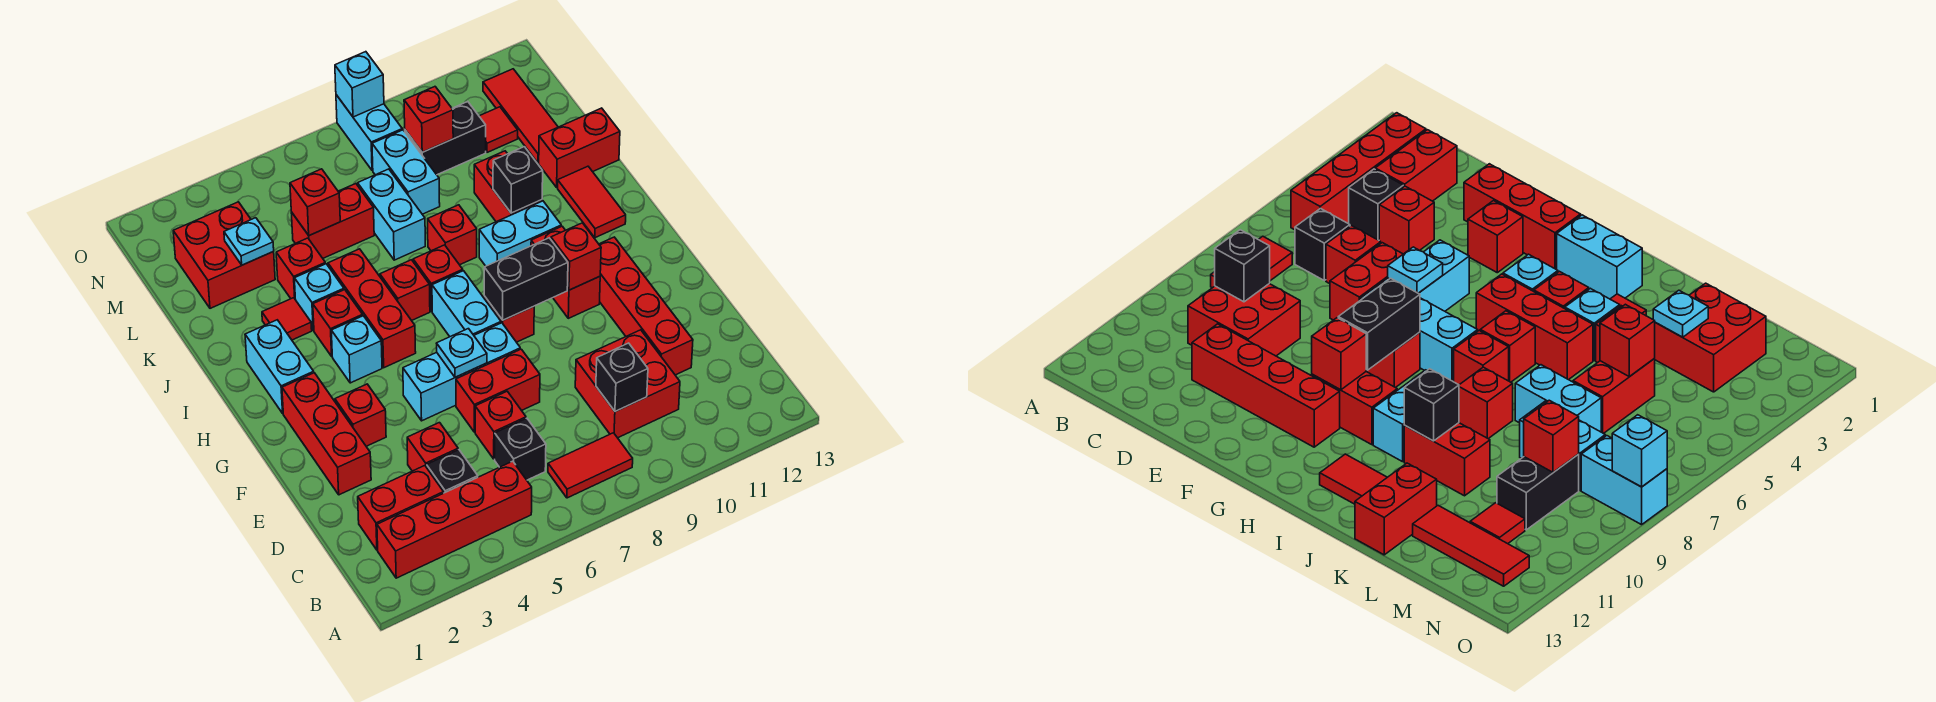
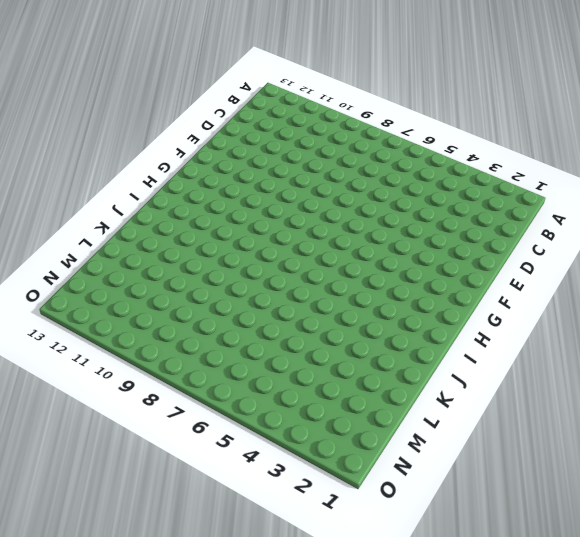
none -> red 1x4 brick [377,461,532,578]
none -> red 1x2 tile [548,433,633,498]
none -> red 1x2 brick [358,466,444,550]
none -> black 1x1 brick [427,450,478,493]

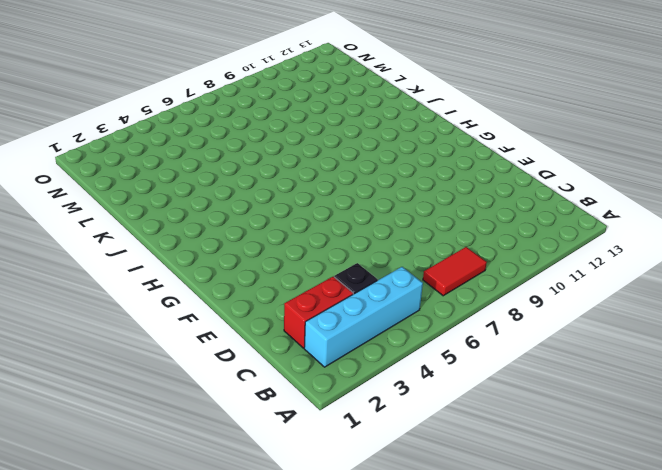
cyan 1x4 brick [304,267,423,367] -> red 1x4 brick [377,461,532,578]
none -> black 1x1 brick [495,418,546,480]
none -> red 2x2 brick [575,330,680,438]
none -> red 1x1 brick [407,423,458,471]
none -> red 1x1 brick [475,391,526,459]

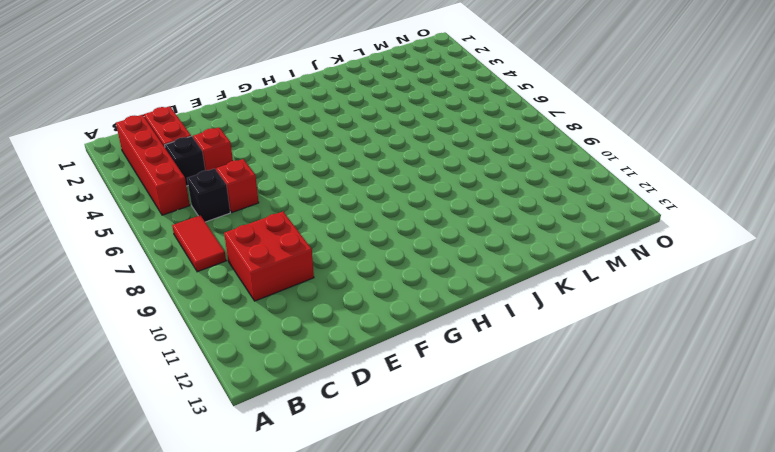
none -> red 1x4 brick [599,237,693,375]
none -> red 1x3 brick [282,373,371,495]
none -> red 1x2 brick [456,349,540,432]
none -> red 1x1 brick [335,384,386,446]

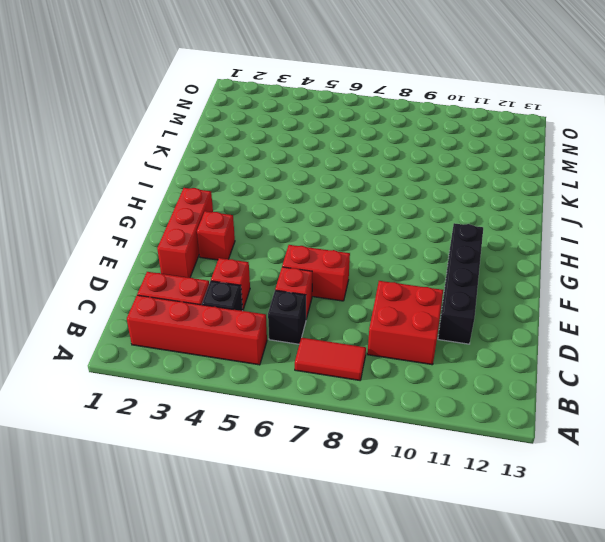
black 1x4 brick [438,223,483,344] -> red 1x4 brick [599,237,693,375]
none -> cyan 1x3 brick [403,323,520,421]
none -> cyan 1x2 brick [432,271,501,337]
none -> red 1x1 brick [484,296,534,342]
none -> red 1x2 brick [531,226,600,318]

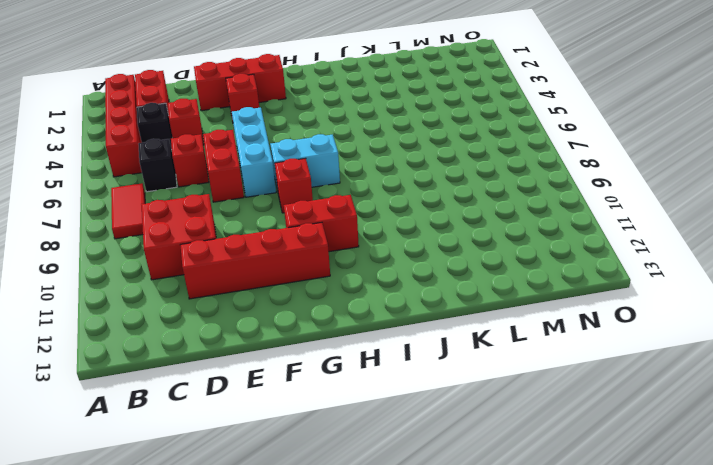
none -> cyan 1x2 brick [245,320,314,413]
none -> cyan 1x1 brick [331,316,382,383]
none -> red 1x3 brick [328,249,416,368]
none -> red 1x1 brick [313,290,363,356]

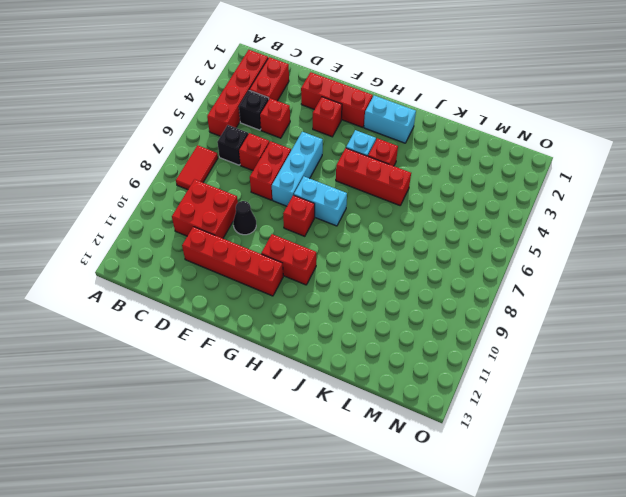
black 1x1 cone [233,201,256,235] -> none
none -> red 1x1 brick [380,260,430,321]
none -> red 1x1 brick [413,245,463,312]
none -> cyan 1x2 brick [479,201,561,266]
none -> red 1x2 tile [558,166,626,238]

